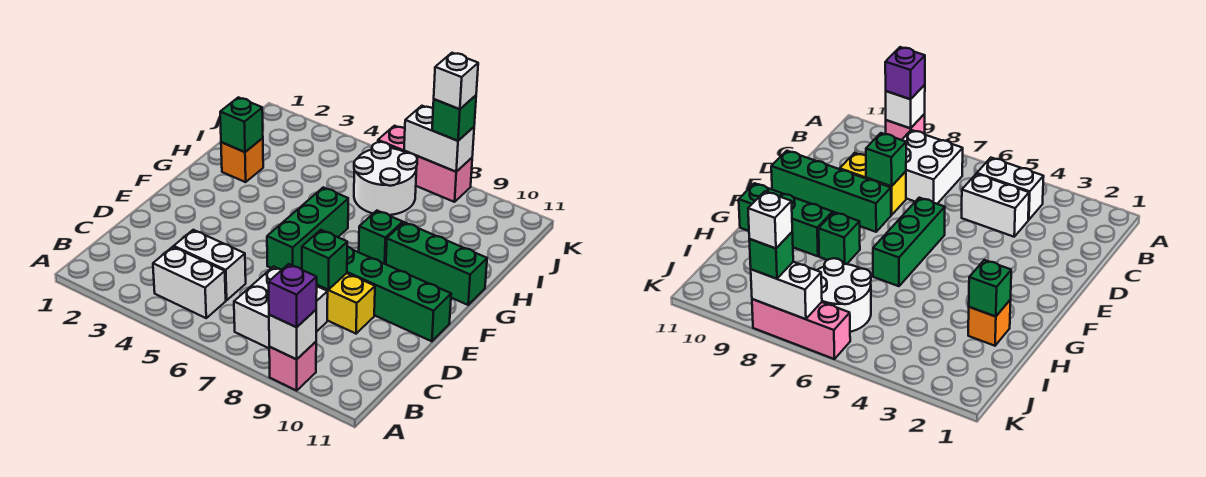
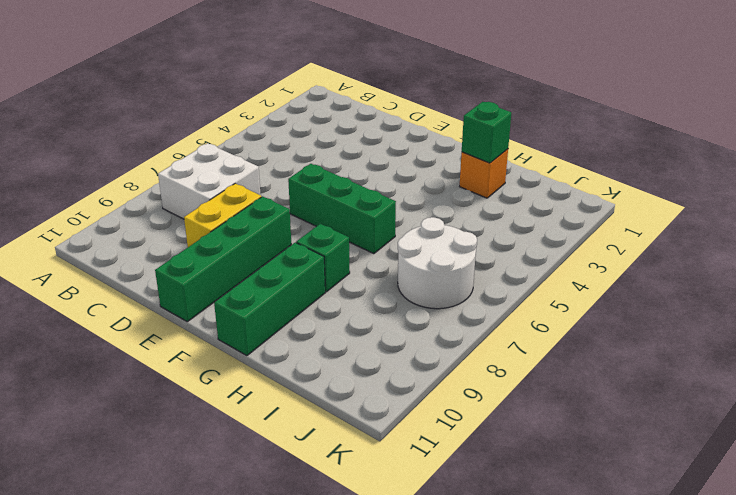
none -> pink 1x1 brick [269,342,316,390]
none -> white 1x2 brick [153,247,226,318]
none -> white 1x2 brick [174,230,246,300]

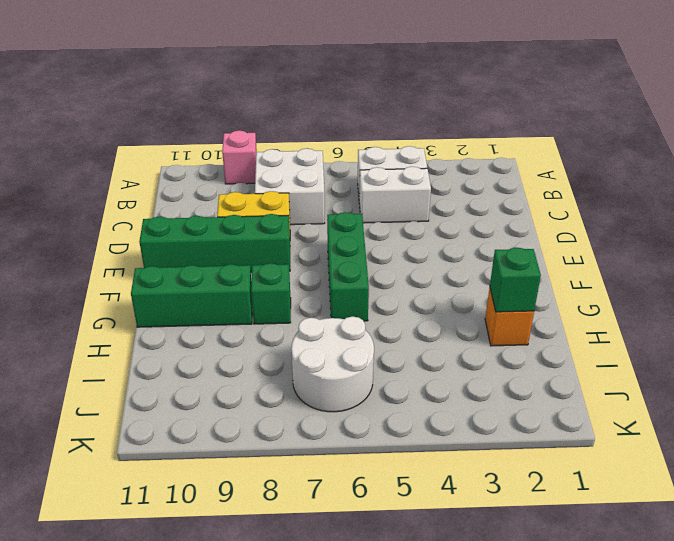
none -> pink 1x3 brick [378,126,472,202]
none -> white 1x1 brick [269,310,316,359]
none -> green 1x1 brick [302,230,347,290]

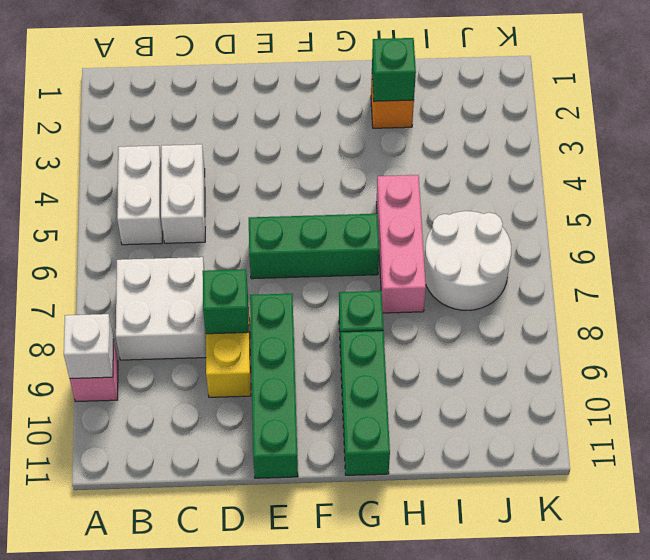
pink 1x3 brick [377,175,426,313] -> pink 1x3 brick moved to [378,126,472,202]
none -> white 1x2 brick [404,106,474,172]
none -> purple 1x1 brick [269,264,317,327]
none -> green 1x1 brick [432,95,476,141]

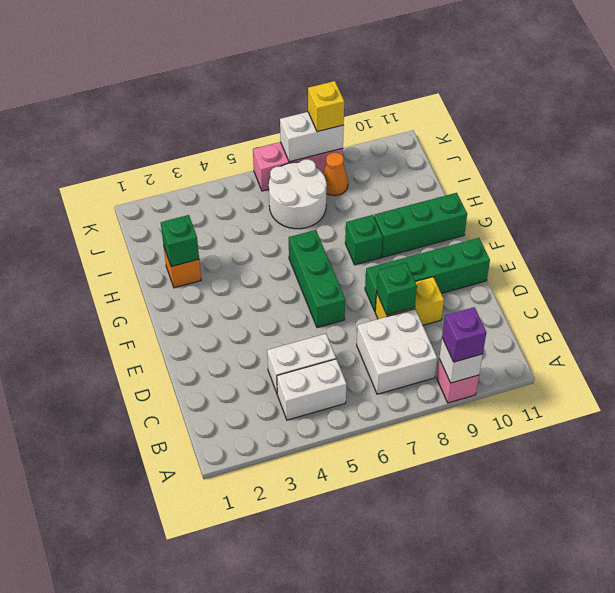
orange 1x1 cone [323,152,348,196] -> none
yellow 1x1 brick [308,81,344,132] -> green 1x1 brick [432,95,476,141]
none -> white 1x1 brick [434,53,478,109]

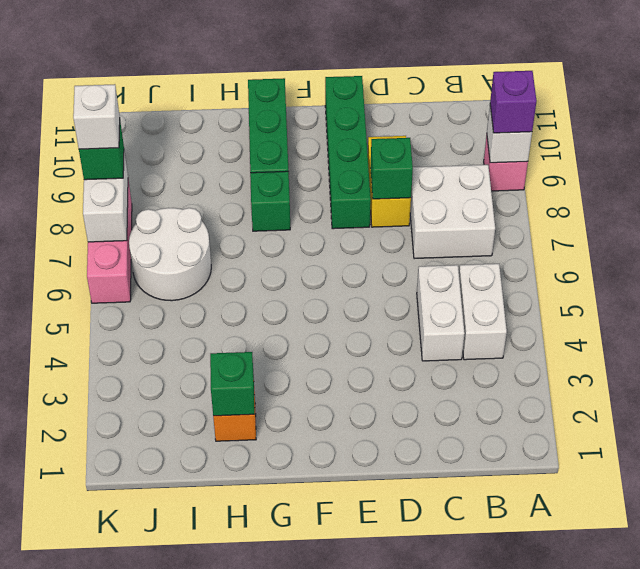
none -> green 1x3 brick [267,187,348,270]

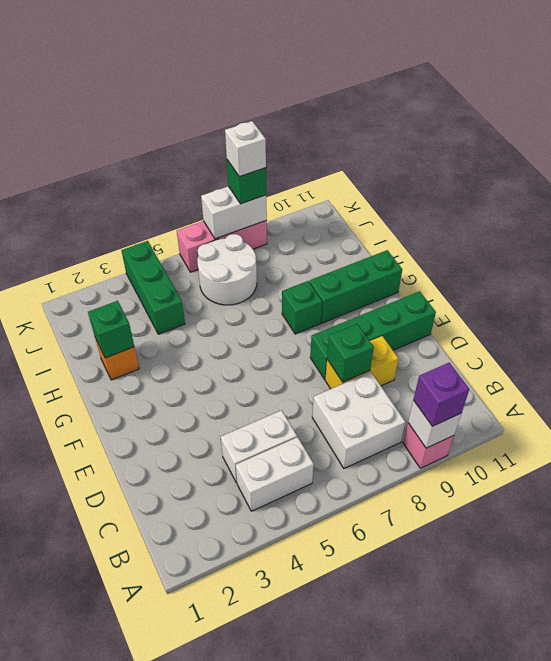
green 1x3 brick [121,241,185,334] -> green 1x3 brick moved to [267,187,348,270]

